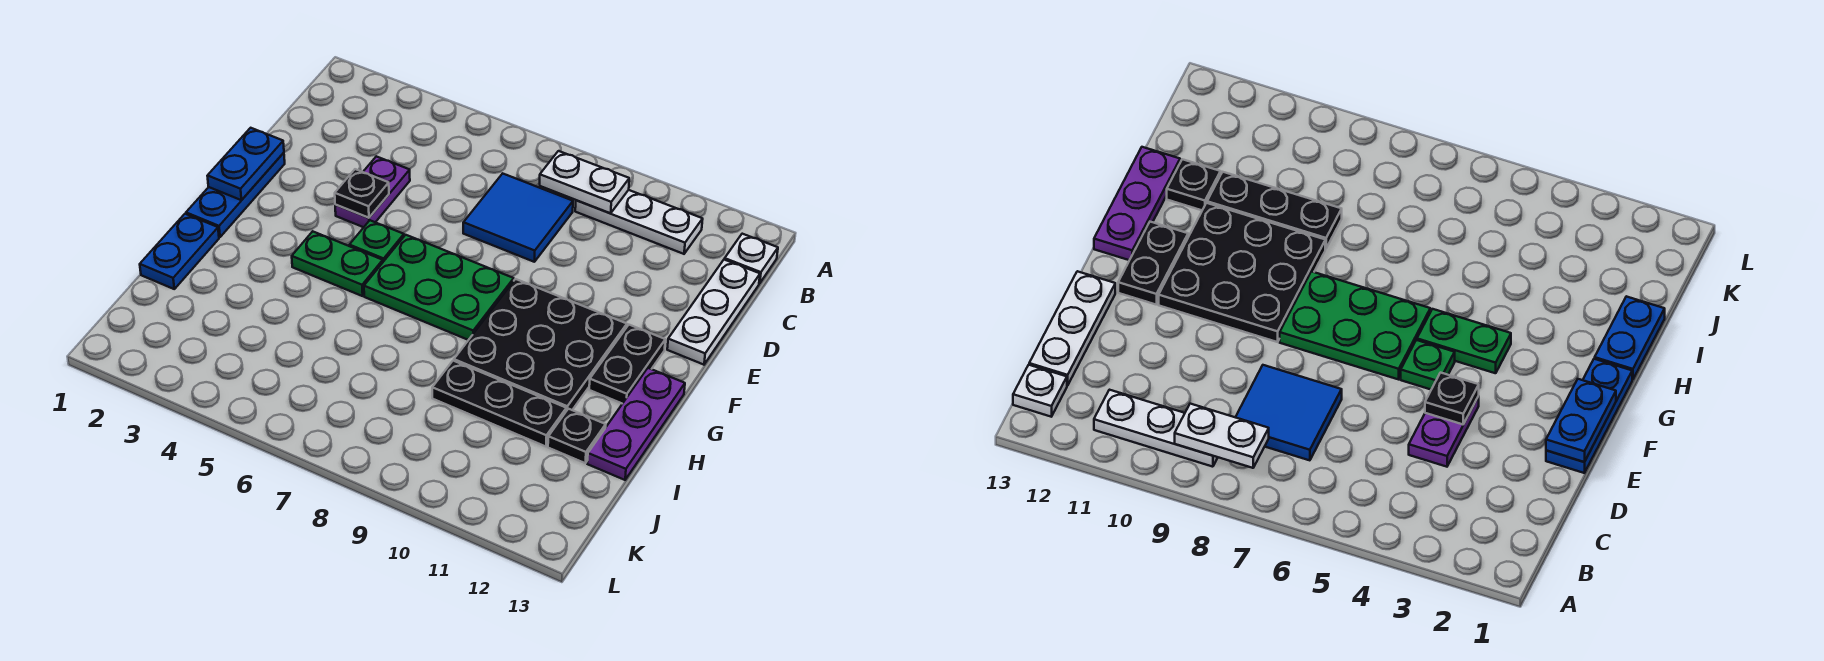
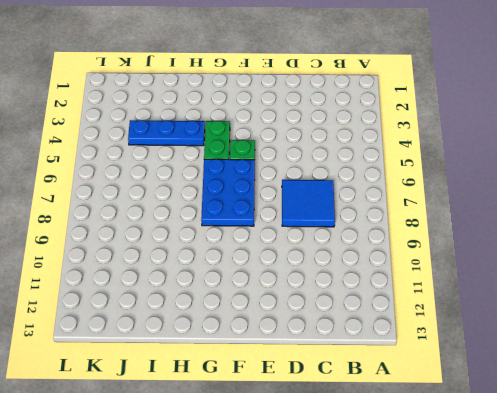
blue 2x3 plate [201,159,255,226] -> green 2x3 plate [364,235,514,340]
blue 1x3 plate [128,120,205,146] -> blue 1x3 plate moved to [186,153,285,237]
none -> white 1x3 plate [575,190,703,254]
none -> white 1x1 plate [725,234,778,283]
none -> white 1x3 plate [667,260,760,365]

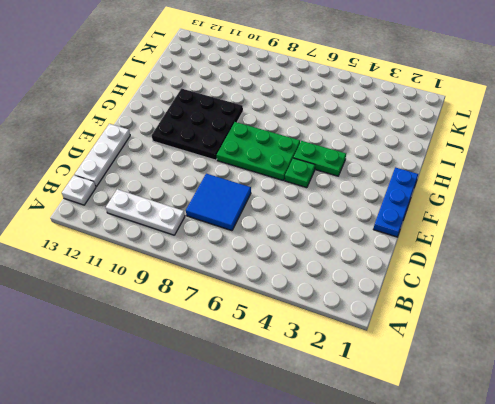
none -> purple 1x2 plate [335,156,410,227]
none -> black 1x2 plate [589,325,665,404]
none -> purple 1x3 plate [587,368,685,480]

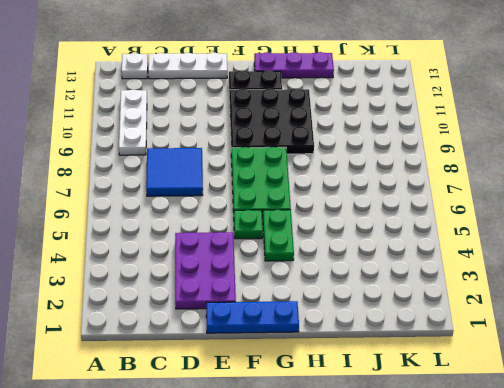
purple 2x3 plate [175,232,236,309] -> purple 1x2 plate [335,156,410,227]
none -> blue 1x2 plate [140,214,219,289]
none -> black 1x3 plate [432,361,566,446]
none -> black 1x1 plate [548,409,606,463]

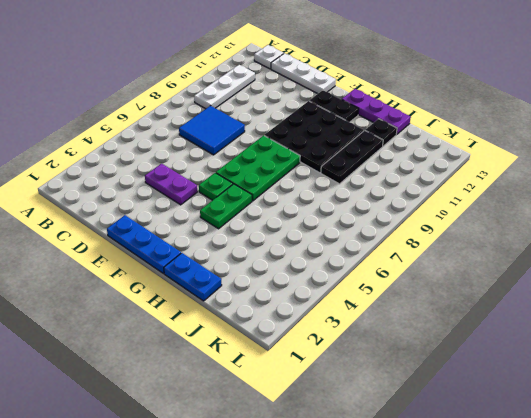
none -> white 1x2 plate [540,151,629,213]
none -> blue 1x2 plate [208,128,284,200]
none -> black 1x1 plate [335,169,389,218]

